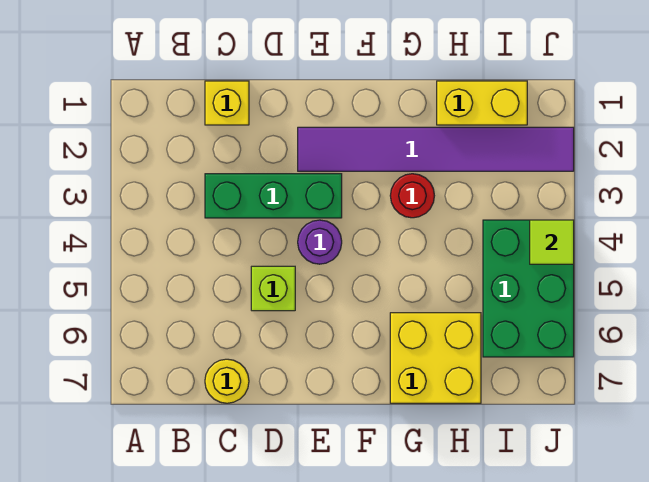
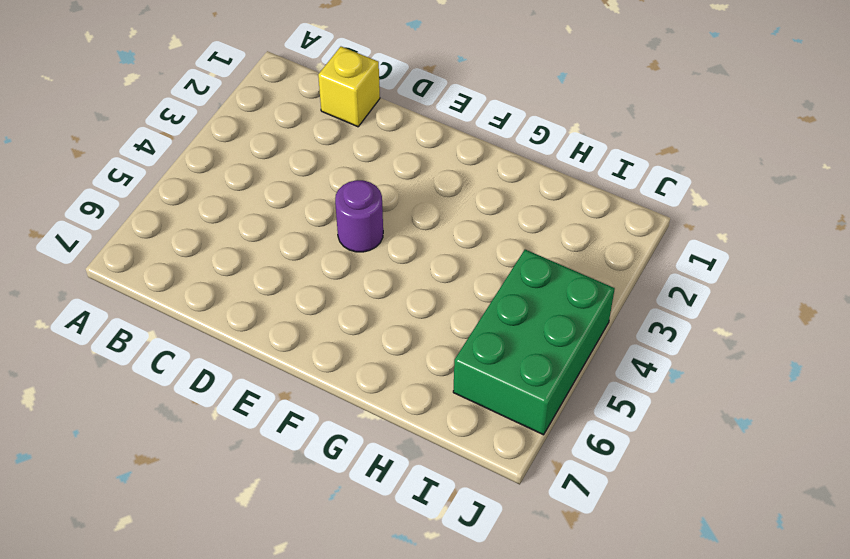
none -> green 1x3 brick [205,174,342,218]
none -> yellow 1x1 round brick [205,359,249,403]

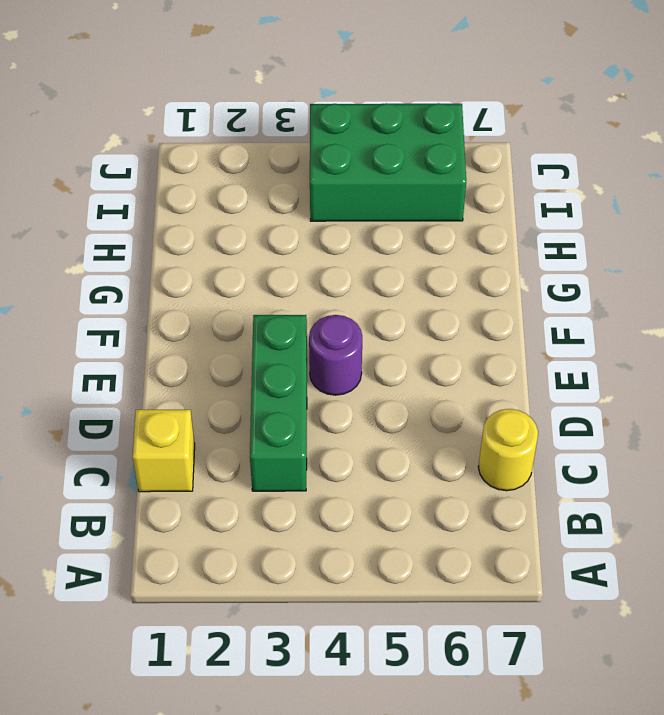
none -> lime 1x1 brick [251,266,295,311]
none -> purple 1x6 tile [298,127,574,171]

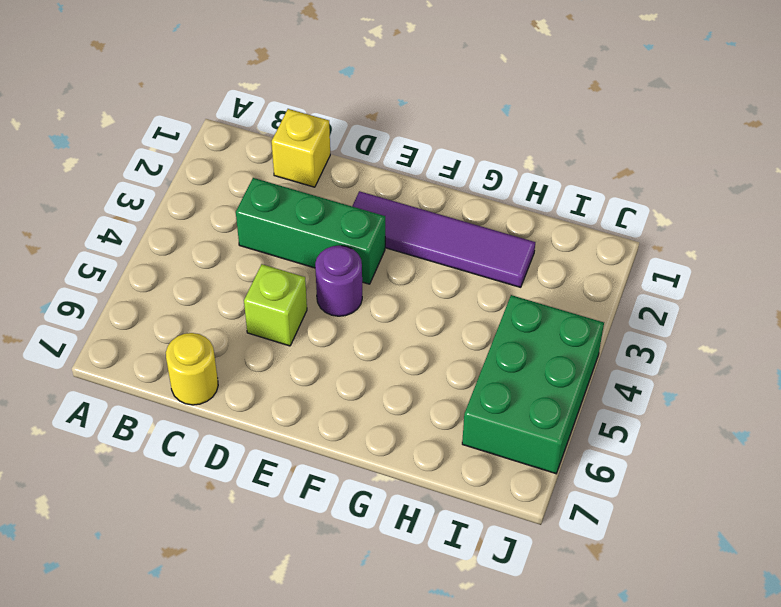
purple 1x4 tile [352,191,535,287] -> purple 1x6 tile [298,127,574,171]
none -> red 1x1 round brick [390,174,434,218]
none -> yellow 2x2 brick [390,313,481,403]

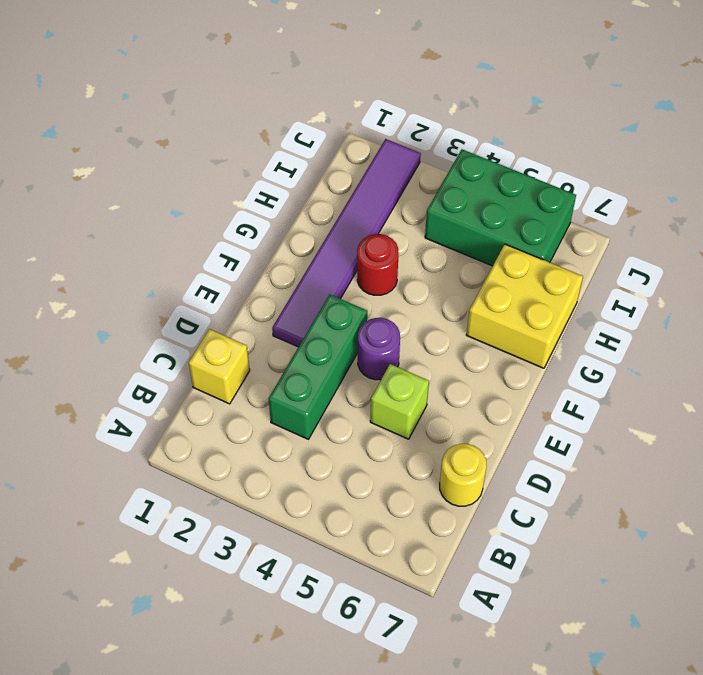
none -> yellow 1x2 brick [437,81,527,125]
none -> lime 1x1 tile [530,220,574,264]

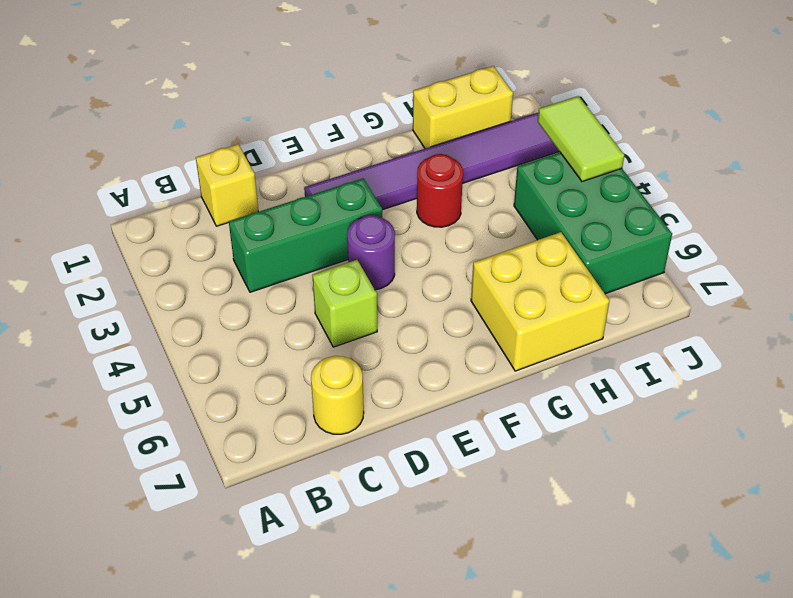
lime 1x2 tile [538,96,624,182] -> lime 1x1 tile [530,220,574,264]

